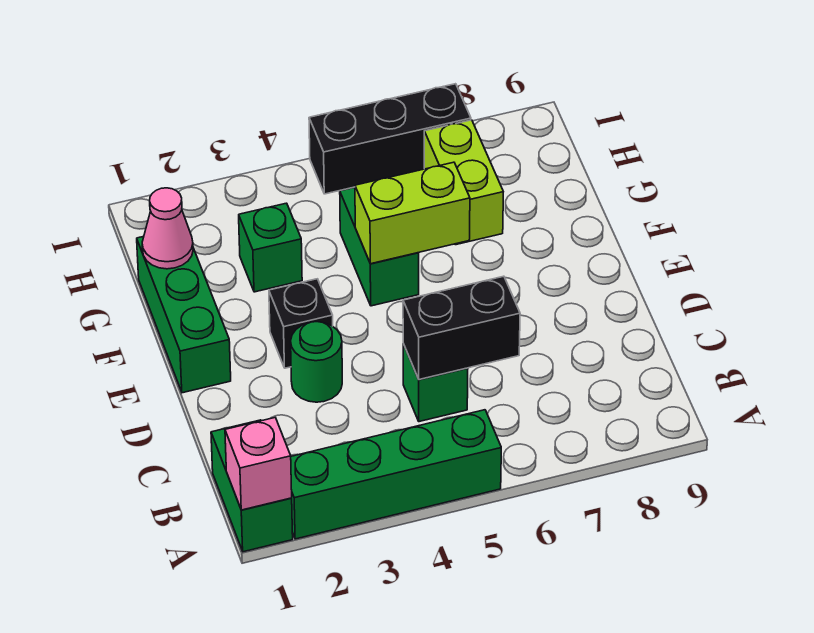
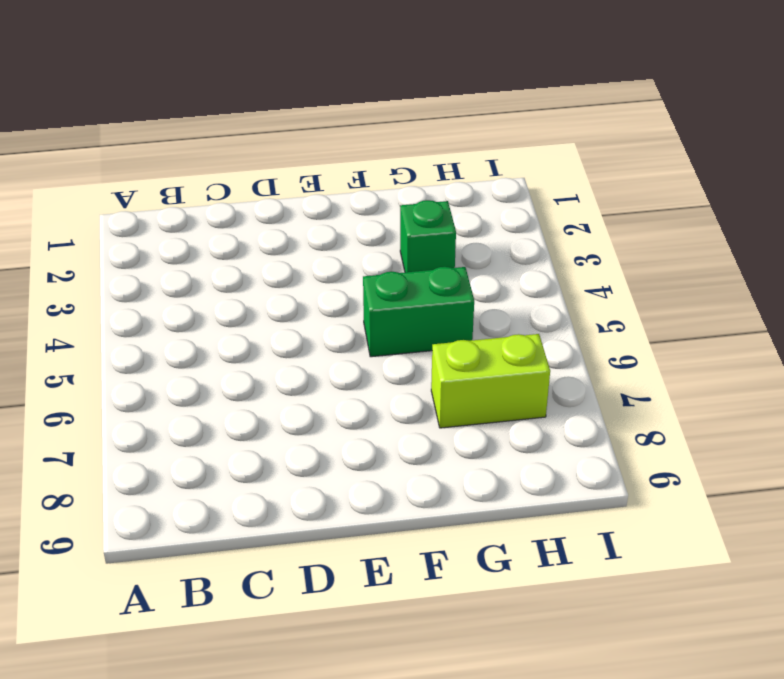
none -> green 1x2 brick [211,420,293,552]
none -> green 1x4 brick [291,410,501,539]
none -> green 1x1 brick [403,344,468,422]

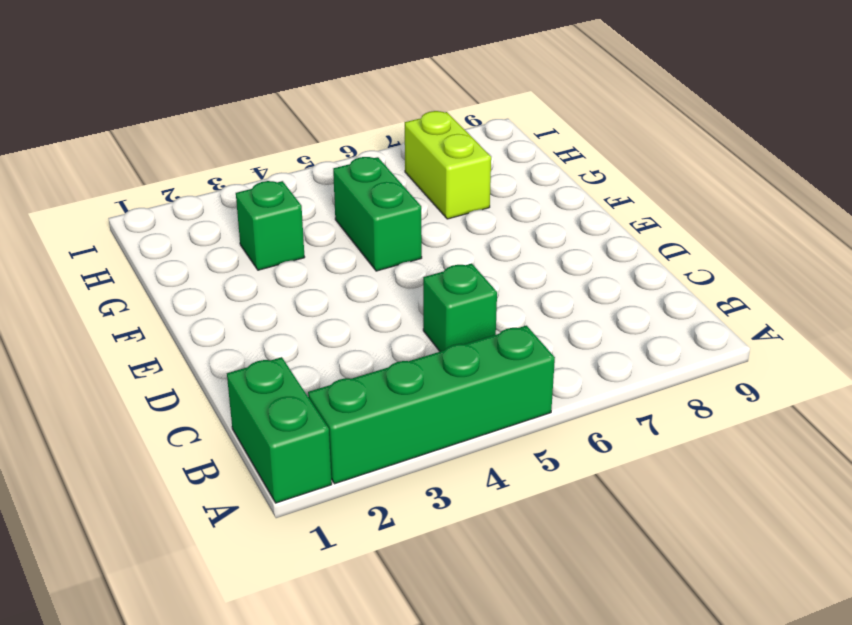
none -> green 1x1 round brick [291,322,342,402]
none -> green 1x3 brick [137,237,231,393]
none -> black 1x1 brick [269,279,333,368]

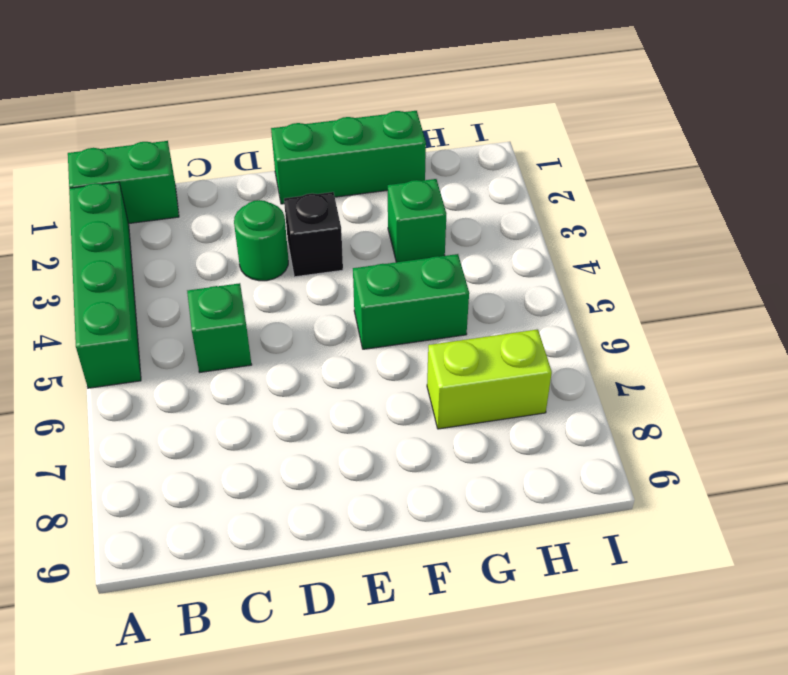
none -> black 1x3 brick [309,84,471,194]
none -> pink 1x1 brick [225,418,292,510]
none -> black 1x2 brick [403,276,520,380]

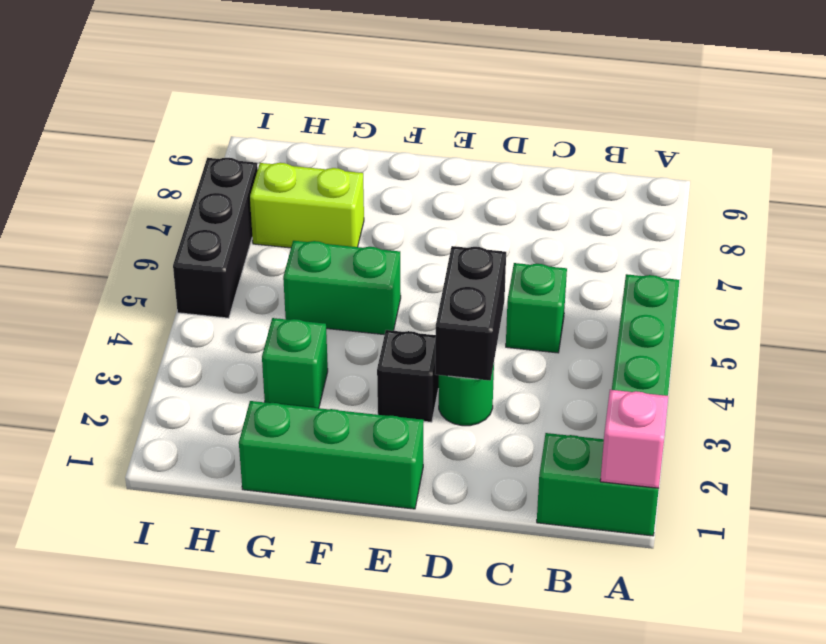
black 1x2 brick [435,246,506,381] -> black 1x2 brick moved to [403,276,520,380]
none -> lime 1x2 brick [355,162,470,264]
none -> pink 1x1 cone [142,188,193,269]

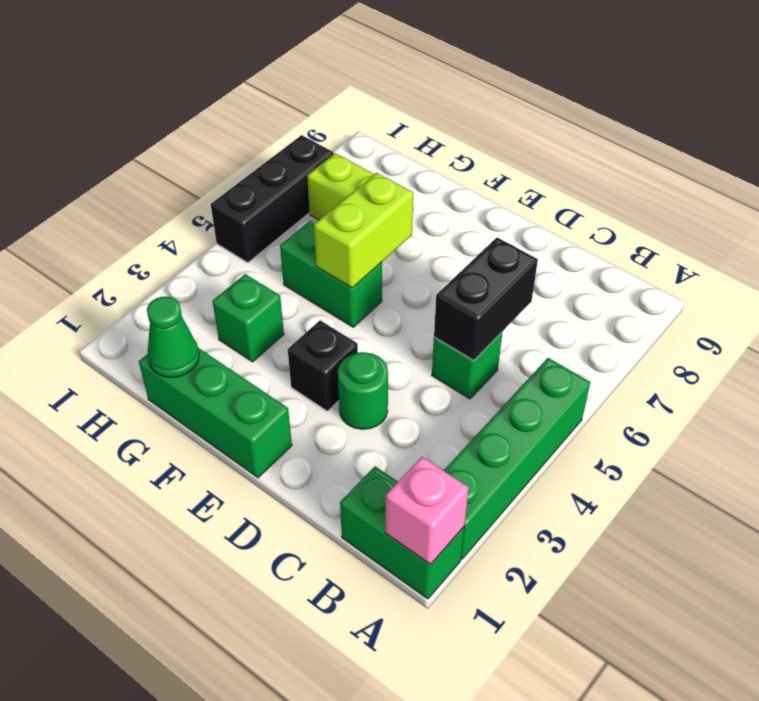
green 1x1 cone [147,297,199,378] -> pink 1x1 cone [142,188,193,269]

